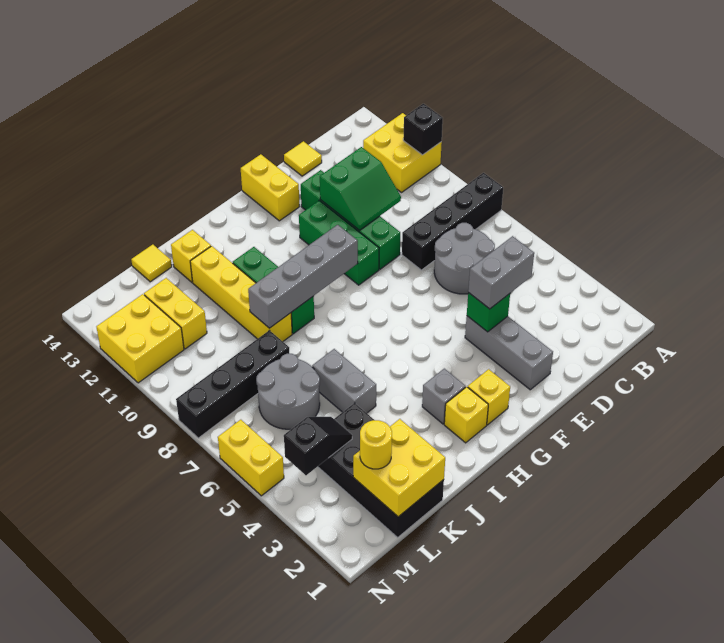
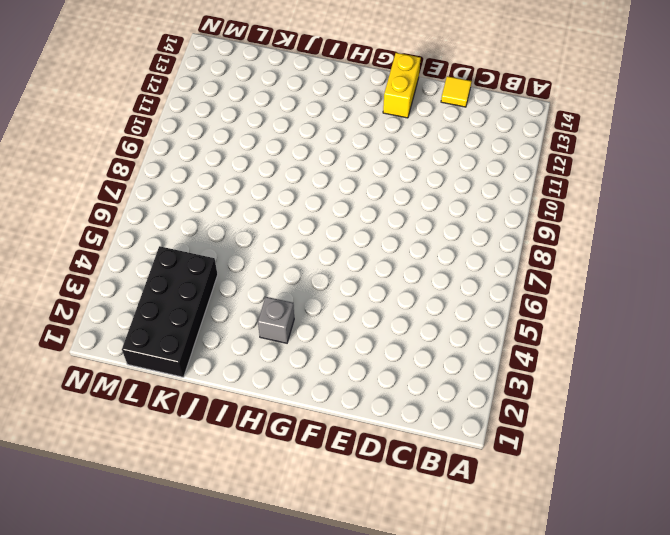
none -> black 1x4 brick [402,173,503,270]
none -> yellow 2x2 brick [363,113,442,192]
none -> grey 2x2 round brick [434,223,495,294]
none -> grey 1x3 brick [465,316,553,390]

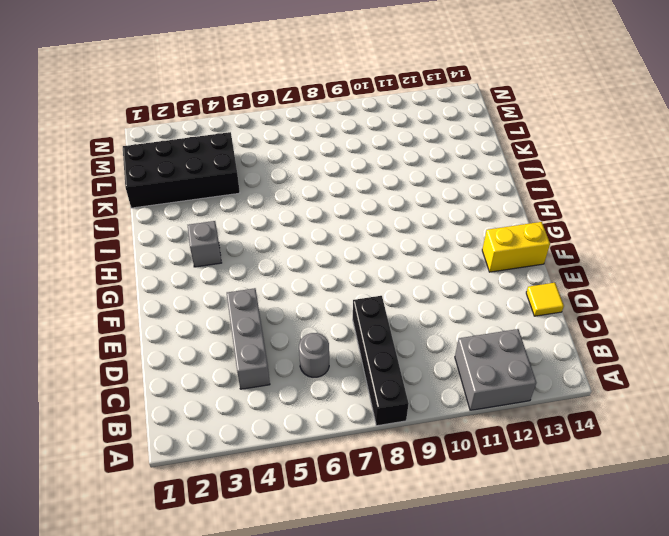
grey 2x2 brick [455,329,536,410] -> yellow 2x2 brick [363,113,442,192]
grey 1x3 brick [227,288,270,389] -> grey 1x3 brick turned to [465,316,553,390]
grey 1x1 round brick [299,333,329,377] -> grey 2x2 round brick [434,223,495,294]
none -> green 1x4 brick [301,170,400,269]
none -> green 1x3 brick [299,201,379,285]
none -> yellow 1x1 brick [468,369,510,425]
none -> yellow 1x1 brick [444,387,488,443]

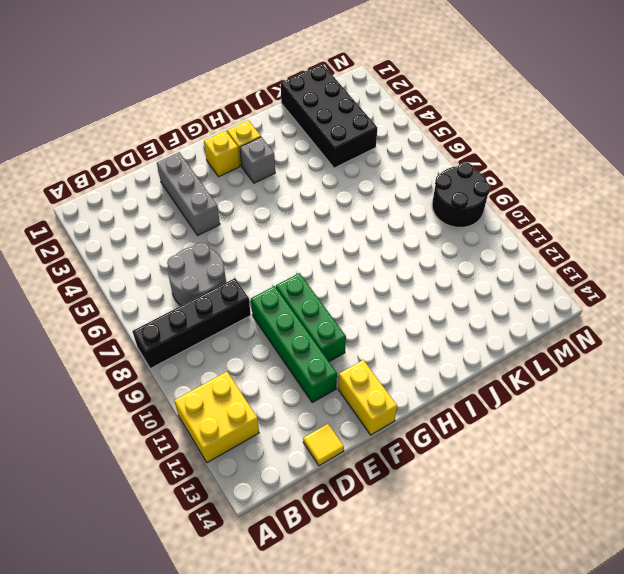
black 2x2 round brick [432,162,490,227] -> black 1x4 brick [176,330,289,438]
none -> green 1x3 brick [233,247,314,334]
none -> grey 1x2 brick [312,349,376,413]
none -> yellow 1x4 brick [190,246,292,341]
none -> yellow 1x1 brick [171,230,211,282]

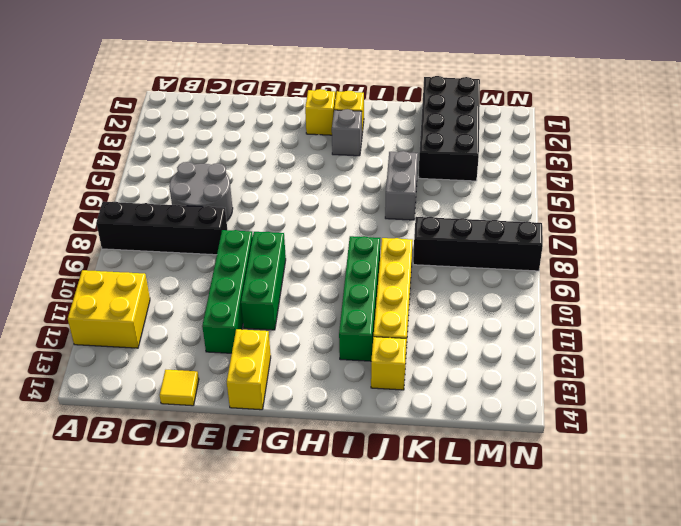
green 1x4 brick [339,236,380,361] -> green 1x3 brick [233,247,314,334]
none -> grey 1x3 brick [465,316,553,390]
none -> grey 2x2 round brick [256,353,320,429]
none -> yellow 1x1 tile [131,245,172,282]
none -> yellow 1x2 brick [144,278,207,349]

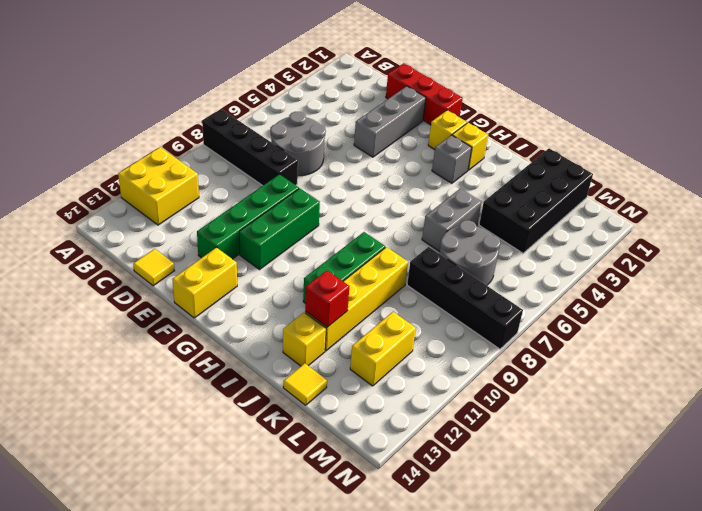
red 1x3 brick [386,63,463,125] -> none
red 1x1 brick [305,270,349,327] -> none
none -> yellow 2x2 brick [96,294,184,383]
none -> yellow 1x2 brick [218,420,284,496]
none -> black 1x1 brick [403,104,443,155]
none -> green 2x2 slope [320,147,401,231]

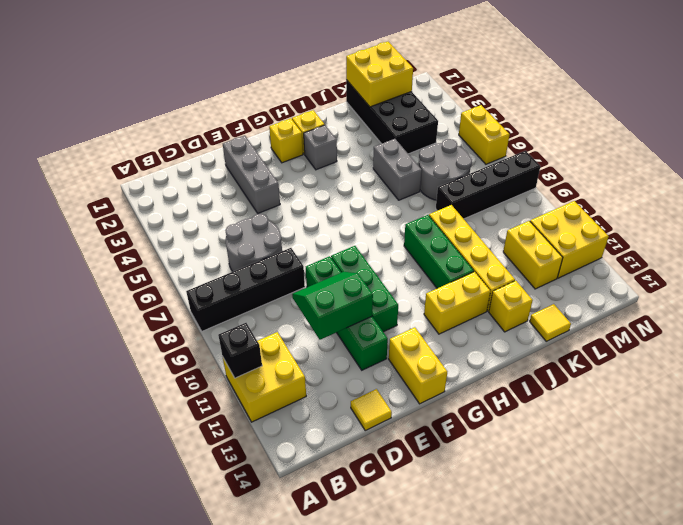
yellow 1x2 brick [424,272,491,334] -> none
none -> green 1x1 brick [467,293,510,332]
none -> grey 1x4 brick [248,225,358,328]
none -> black 1x2 slope [284,417,352,475]
none -> grey 1x2 brick [468,236,534,309]

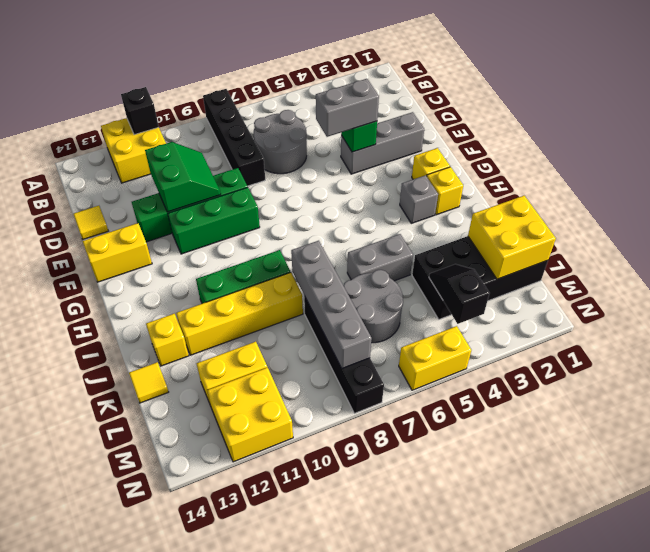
grey 1x2 brick [316,79,379,137] -> grey 1x2 brick turned to [468,236,534,309]
grey 1x4 brick [291,241,372,368] -> grey 1x4 brick moved to [248,225,358,328]
none -> yellow 1x1 round brick [360,420,392,469]

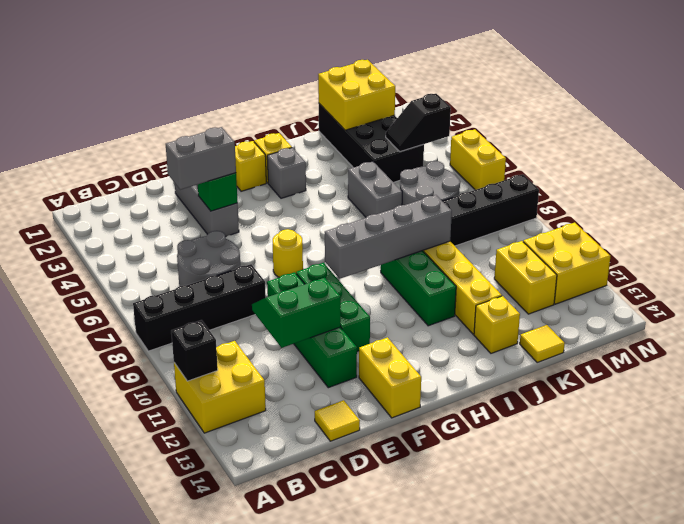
yellow 1x1 round brick [273,229,303,277] -> yellow 1x1 round brick moved to [360,420,392,469]

